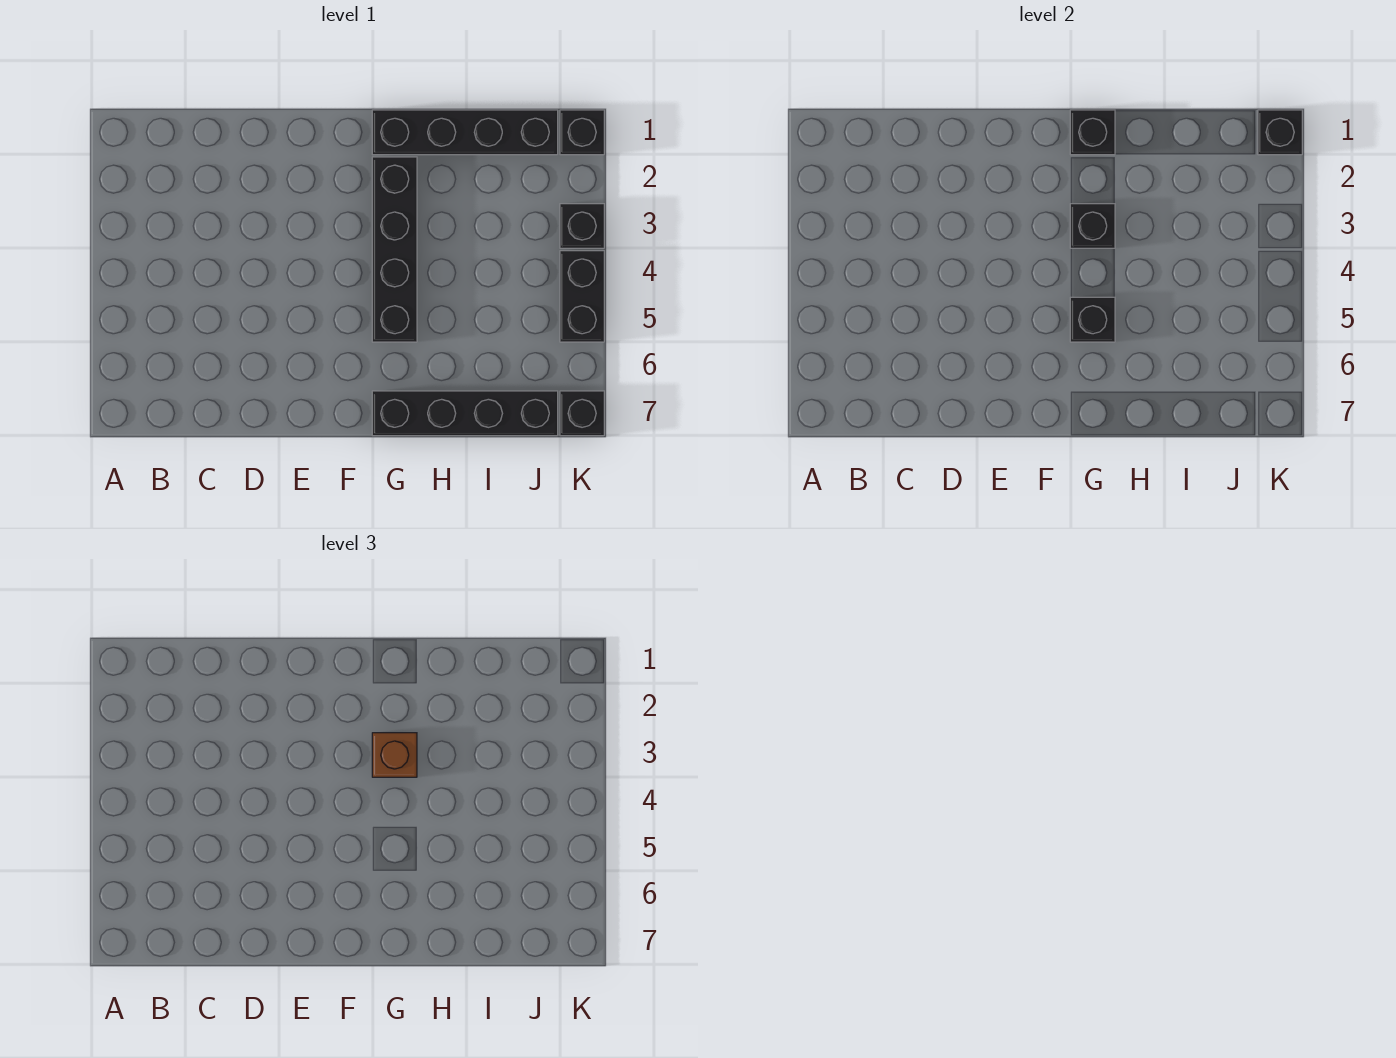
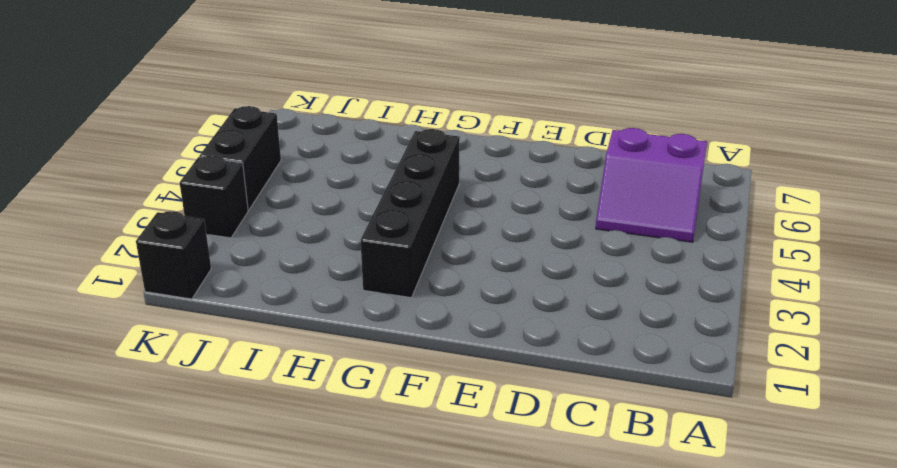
purple 2x2 slope [596,128,707,242] -> none
none -> black 1x4 brick [372,110,558,155]
none -> black 1x4 brick [372,391,558,436]
none -> black 1x1 brick [560,391,604,436]

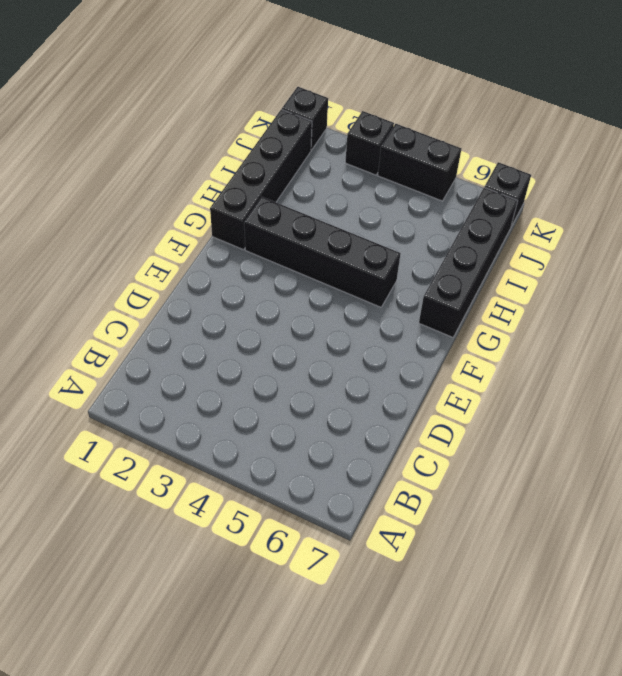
none -> black 1x1 brick [1070,110,1115,155]
none -> black 1x1 brick [1070,204,1115,248]
none -> black 1x1 brick [1070,297,1115,342]

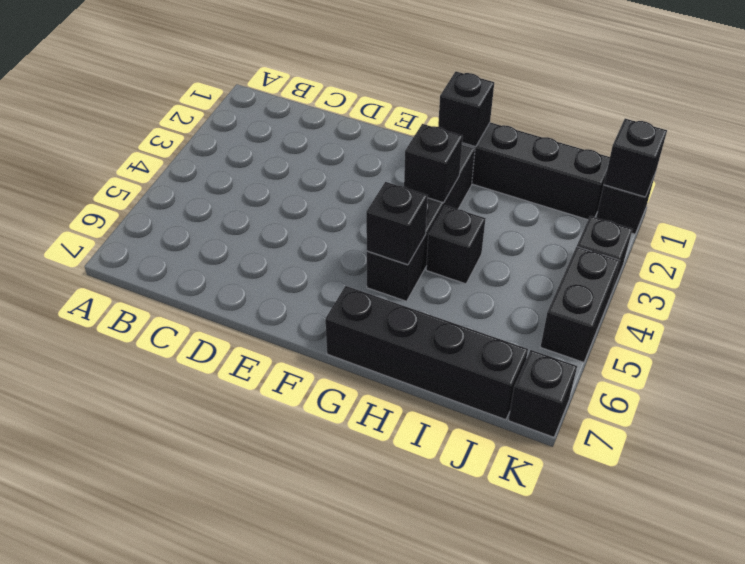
black 1x1 brick [426,205,486,284] -> none
none -> brown 1x1 brick [372,733,417,777]

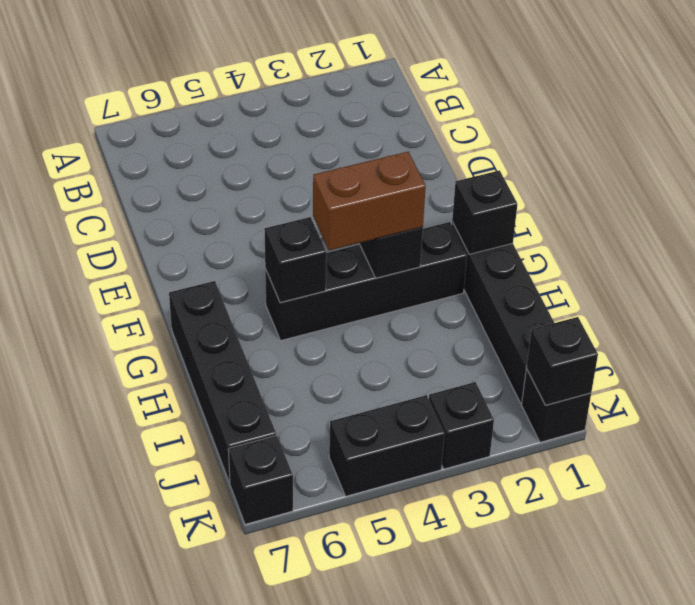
brown 1x2 brick [313,152,426,250] -> brown 1x1 brick [372,733,417,777]

